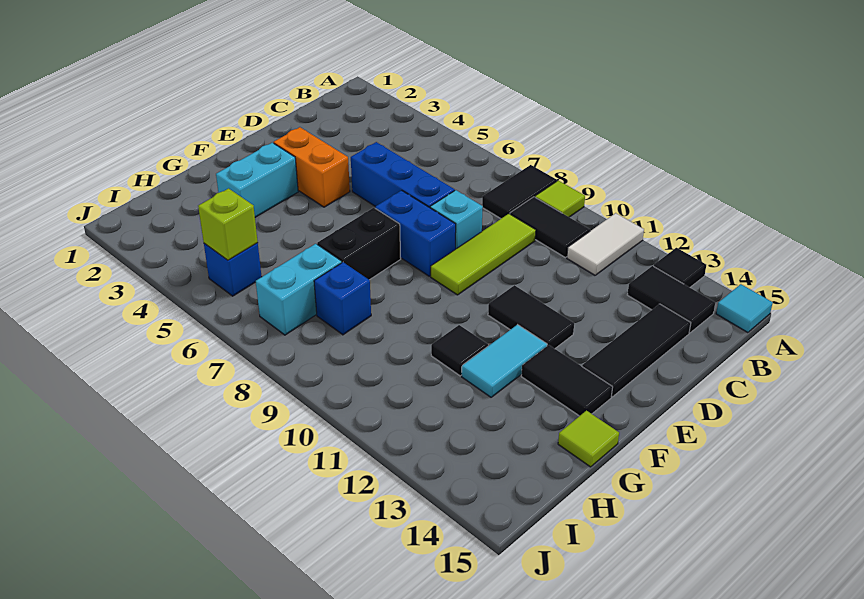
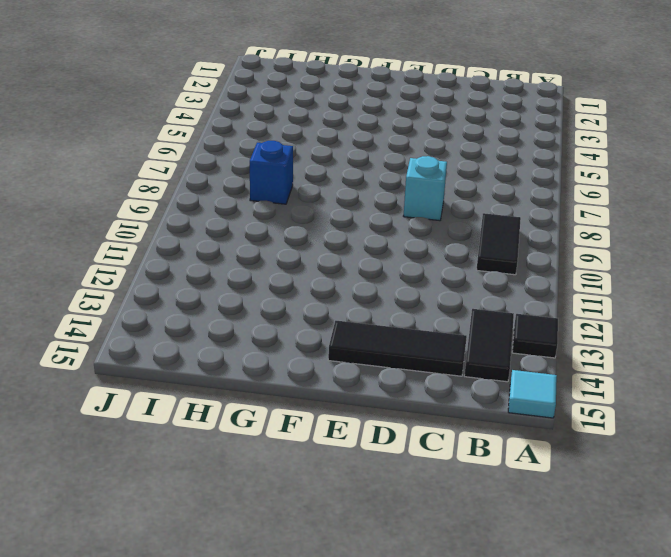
none -> black 1x2 tile [482,165,557,219]
none -> lime 1x1 tile [535,181,585,217]
none -> white 1x2 tile [567,213,644,275]

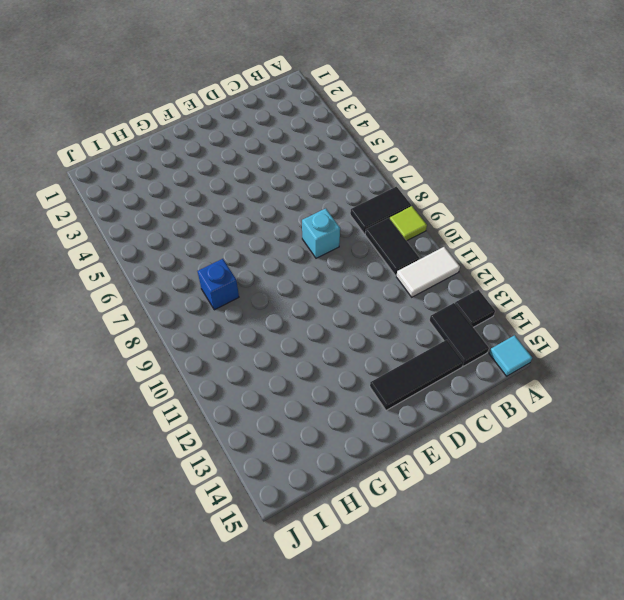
none -> lime 1x3 tile [431,214,536,295]
none -> blue 1x3 brick [351,142,455,208]
none -> orange 1x2 brick [274,127,350,207]

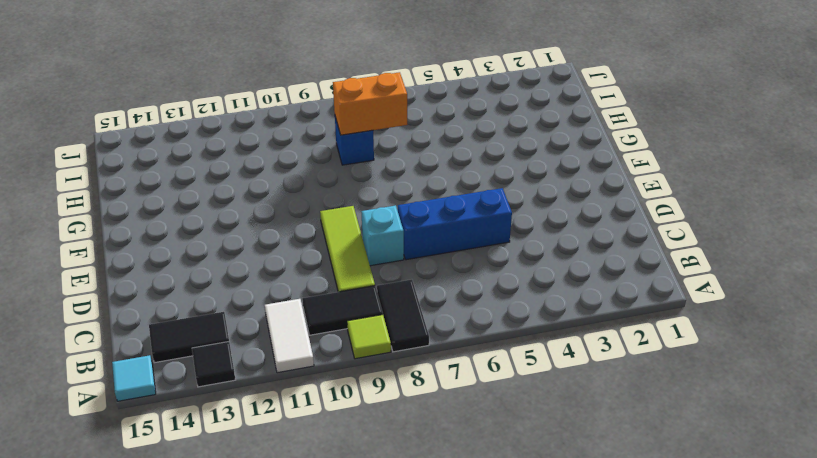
orange 1x2 brick [333,72,407,135] -> orange 1x2 brick moved to [274,127,350,207]
none -> black 1x3 tile [582,304,691,397]
none -> blue 1x2 brick [375,190,456,276]
none -> black 1x2 tile [488,285,574,349]

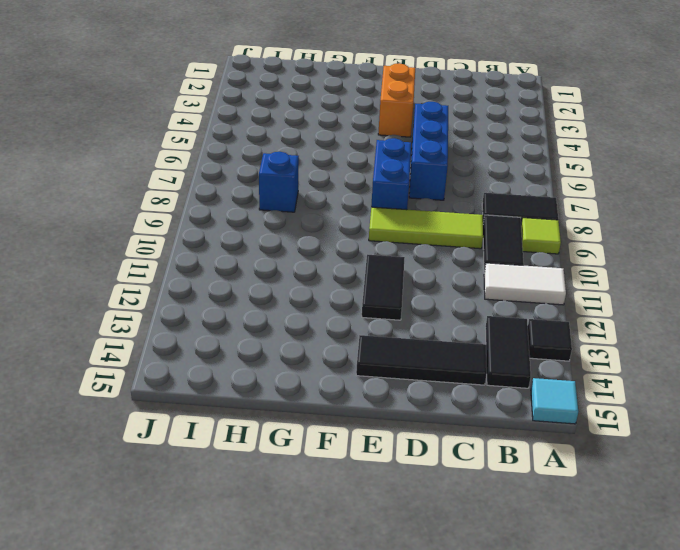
none -> cyan 1x1 brick [430,190,483,249]
none -> cyan 1x2 brick [216,143,298,217]
none -> black 1x2 brick [317,208,401,280]

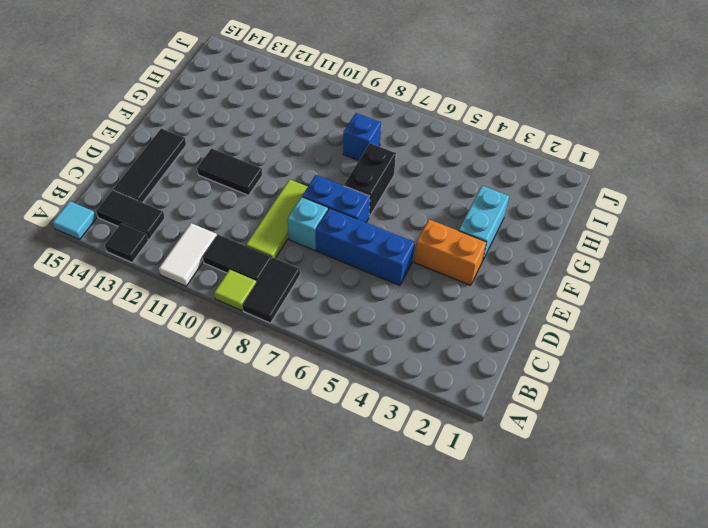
none -> cyan 1x2 tile [462,325,547,397]
none -> black 1x2 tile [521,345,613,416]
none -> black 1x1 tile [431,325,488,376]

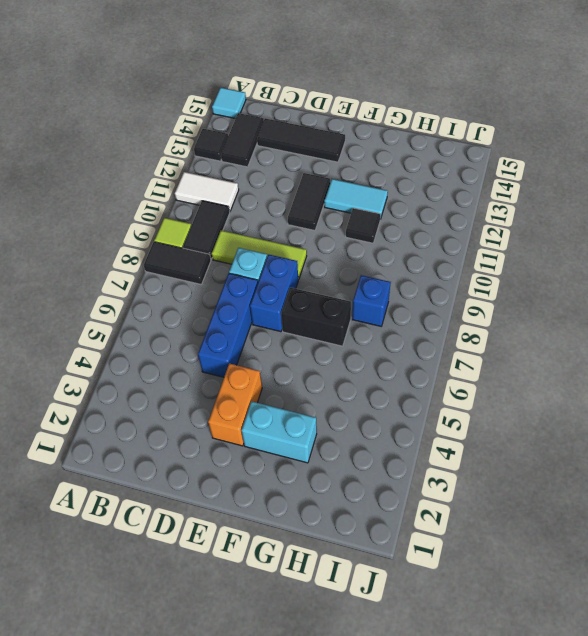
none -> black 1x2 tile [521,345,613,416]
none -> lime 1x1 tile [558,411,619,467]
none -> cyan 1x2 brick [256,244,342,335]

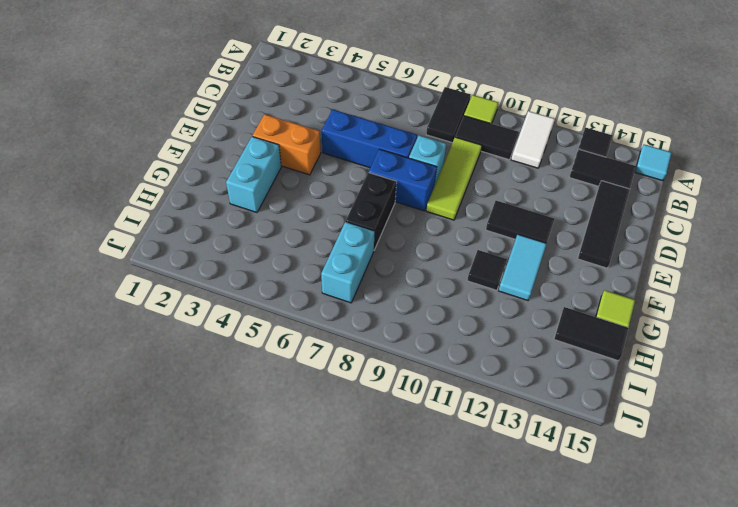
black 1x2 tile [554,307,628,361] -> black 1x2 tile moved to [521,345,613,416]
none -> blue 1x1 brick [314,262,371,335]
none -> blue 1x1 brick [204,243,262,296]
none -> lime 1x1 brick [198,188,258,260]

